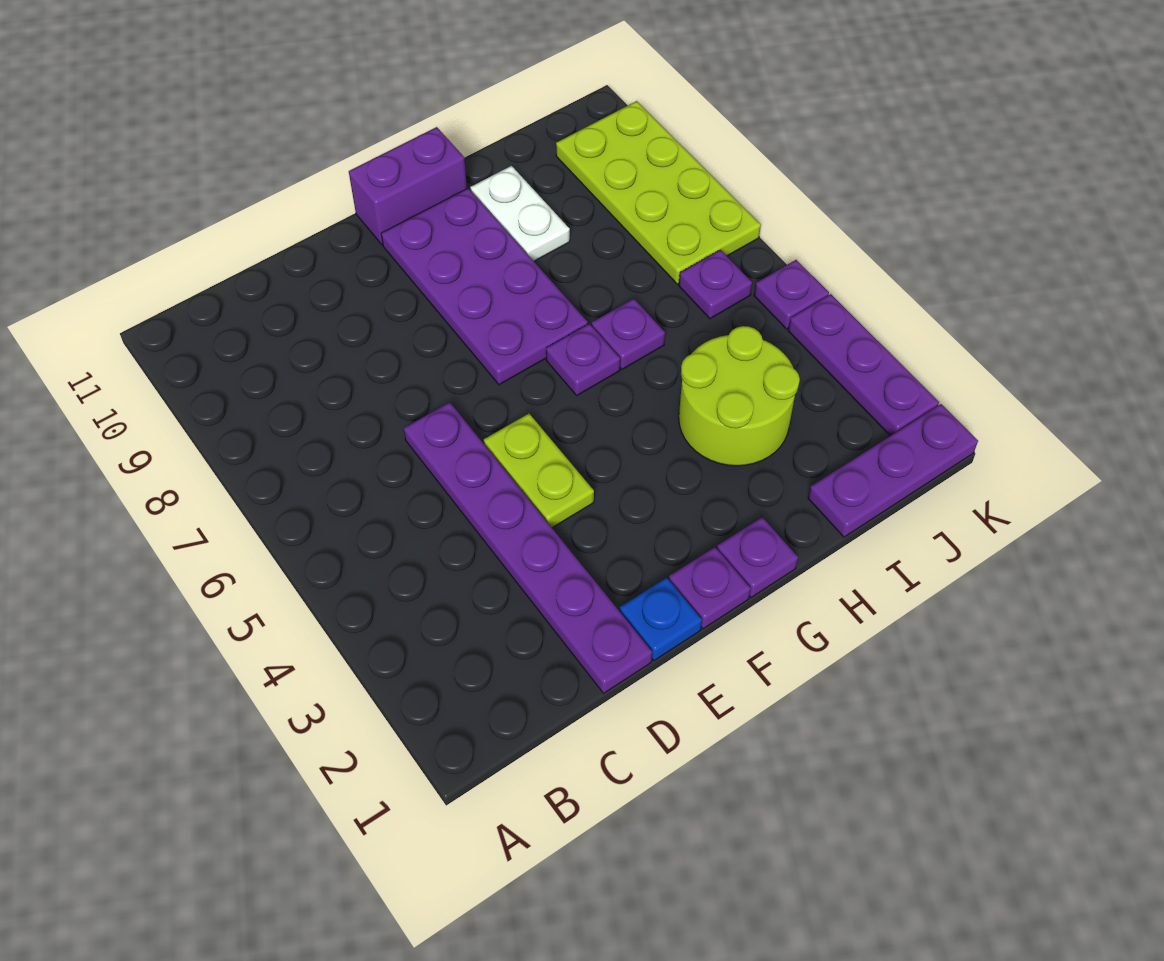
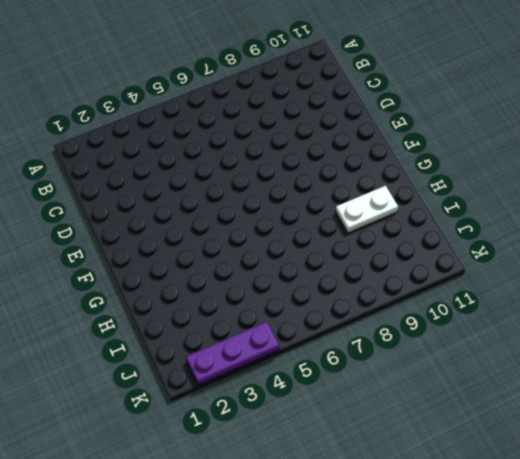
none -> purple 1x6 plate [404,402,652,693]
none -> blue 1x1 plate [620,577,702,661]
none -> lime 1x2 plate [484,414,594,528]

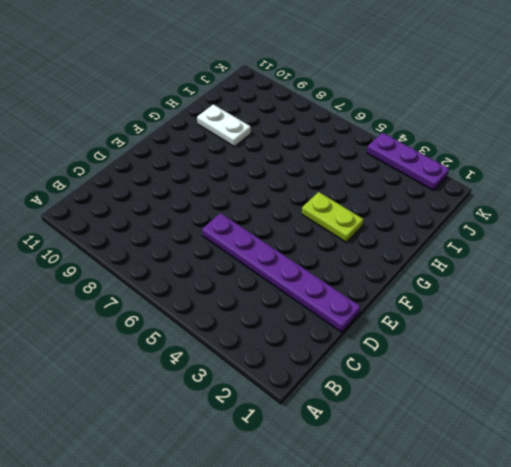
lime 1x2 plate [302,192,364,242] -> lime 1x2 plate moved to [484,414,594,528]
none -> blue 1x1 plate [620,577,702,661]
none -> purple 1x1 plate [669,547,751,629]
none -> purple 2x4 plate [381,188,588,385]

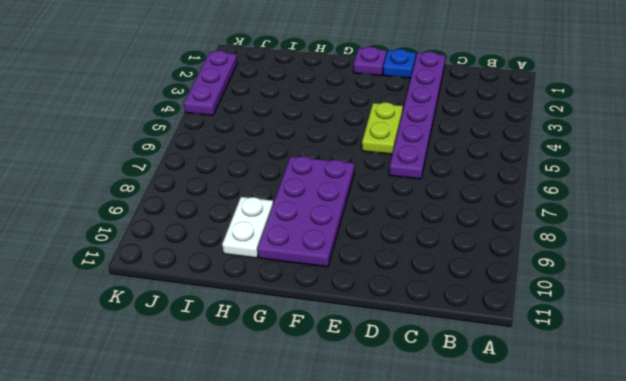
none -> purple 1x2 brick [349,127,467,245]
none -> purple 1x1 plate [717,517,798,598]
none -> purple 1x1 plate [546,324,620,395]

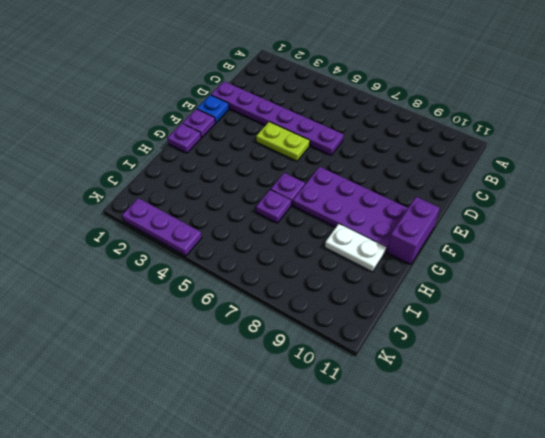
none -> lime 2x2 round brick [679,326,800,466]
none -> purple 1x3 plate [808,404,978,537]
none -> purple 1x1 plate [679,250,752,319]

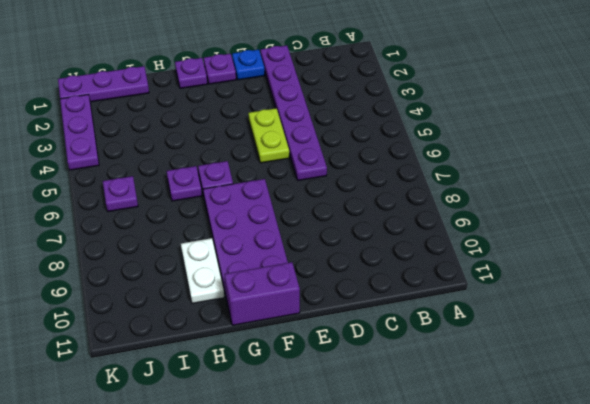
none -> lime 2x2 round brick [679,326,800,466]
none -> lime 2x4 plate [556,101,761,284]
none -> purple 1x1 plate [754,260,829,329]

